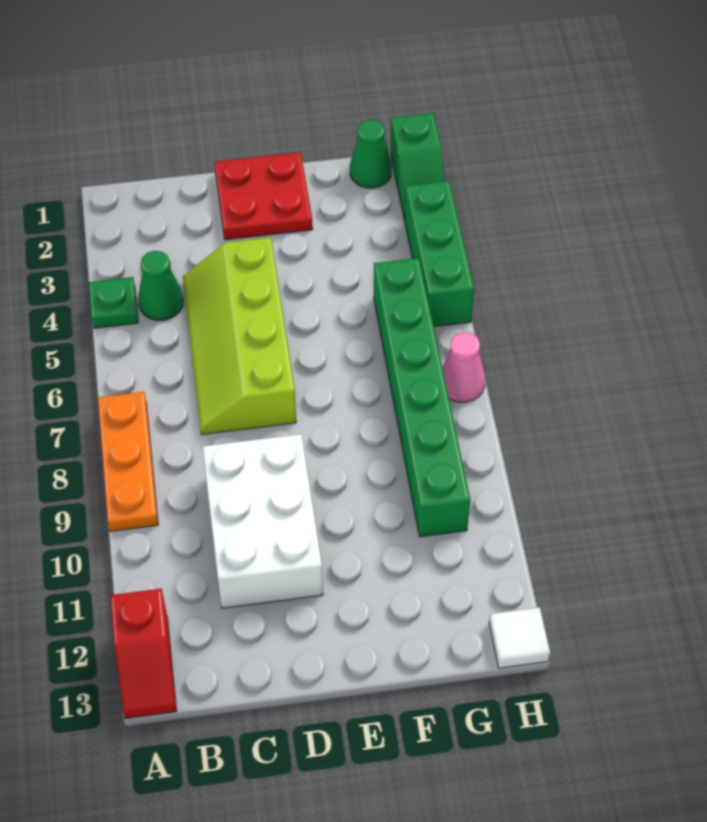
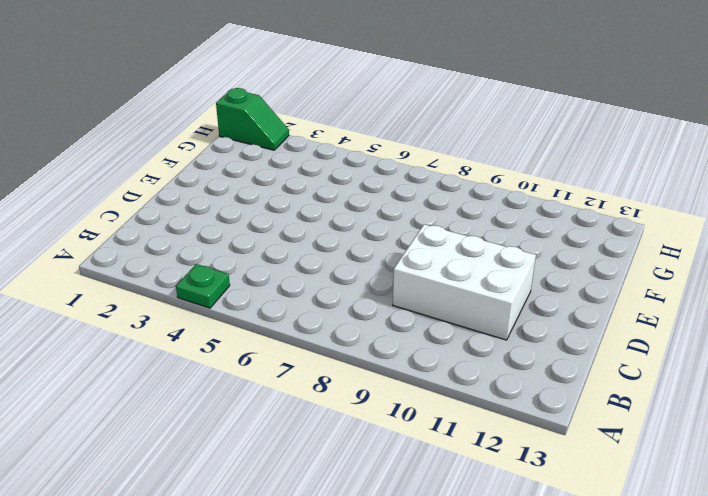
none -> orange 1x3 plate [98,392,158,531]
none -> red 1x2 slope [110,589,176,719]
none -> green 1x1 cone [138,251,183,320]

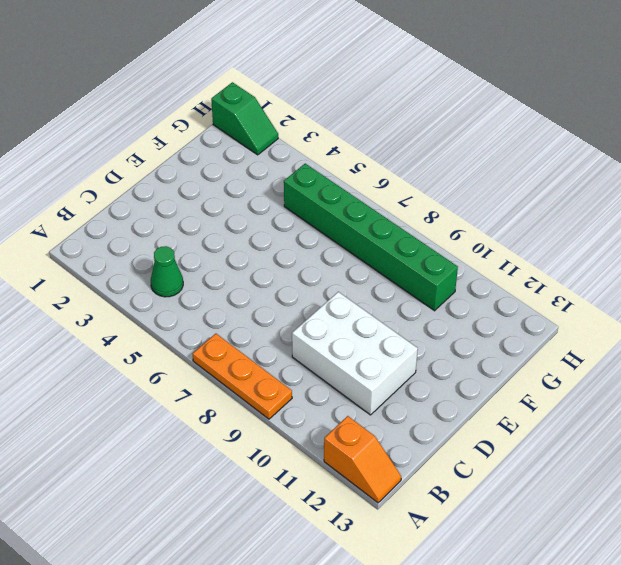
orange 1x2 slope [324,416,401,503] -> red 1x2 slope [110,589,176,719]
none -> green 1x1 plate [89,277,138,328]
none -> lime 2x4 slope [183,237,296,434]
none -> red 2x2 plate [214,152,313,240]

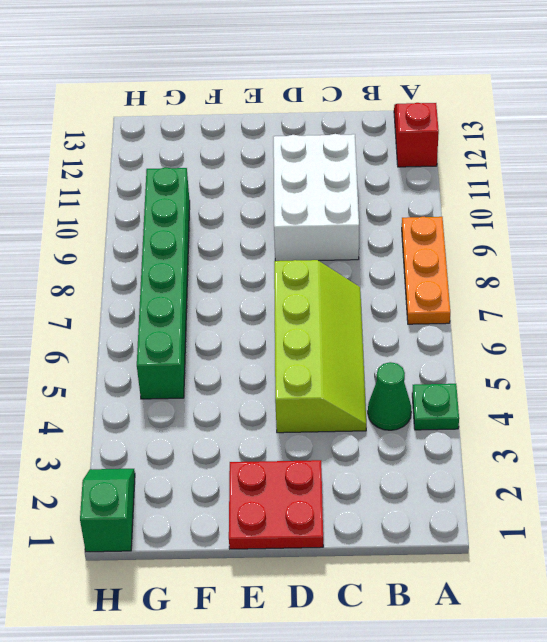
none -> green 1x1 cone [350,120,392,188]
none -> green 1x3 brick [405,181,474,327]
none -> pink 1x1 cone [442,332,485,402]

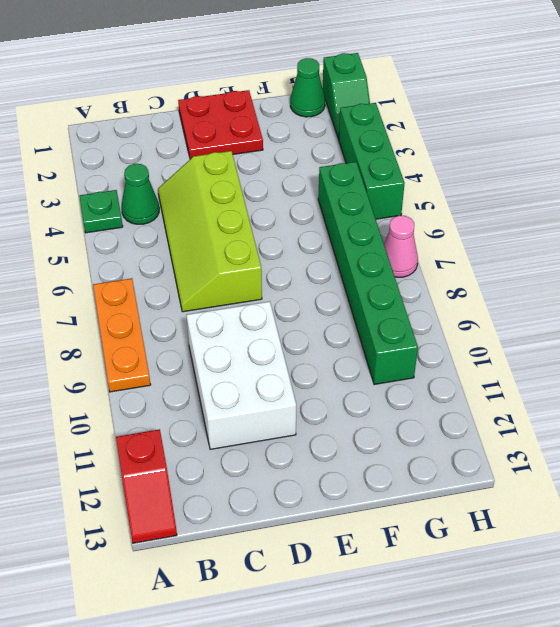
none -> white 1x1 tile [489,607,550,668]

